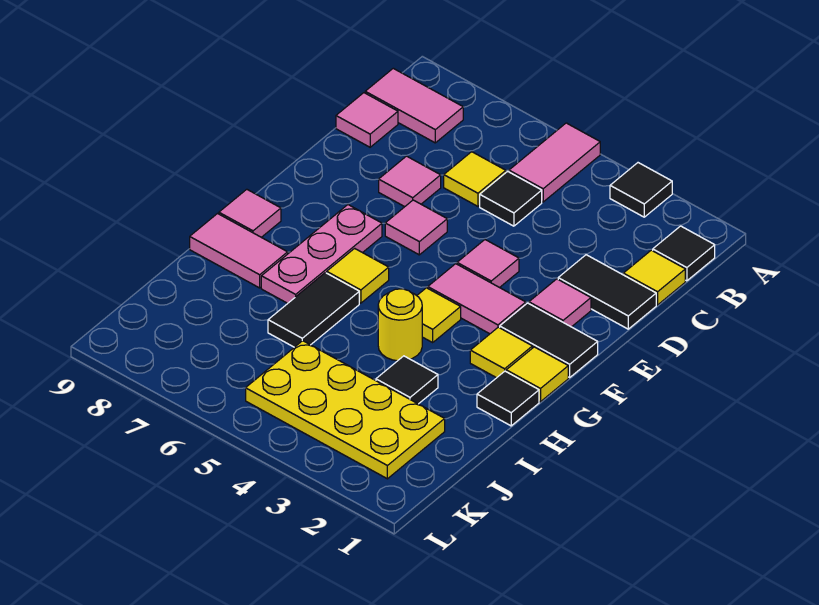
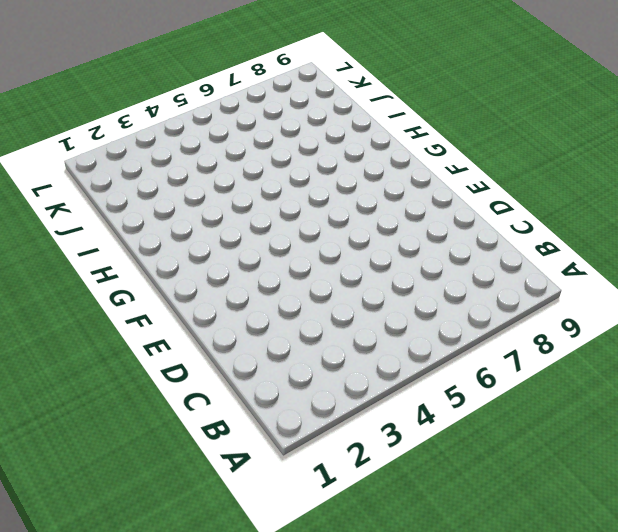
none -> black 1x1 tile [610,163,672,217]
none -> pink 1x2 tile [509,123,600,202]
none -> black 1x1 tile [653,226,715,281]

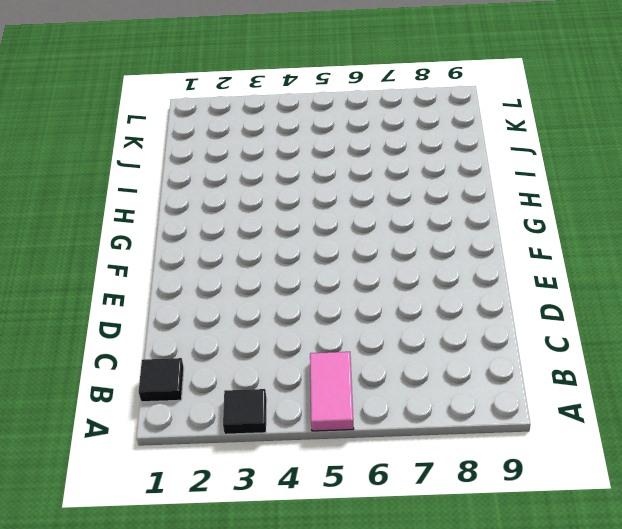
none -> pink 1x2 tile [365,68,463,143]
none -> yellow 1x1 tile [623,250,685,305]
none -> black 1x1 tile [480,171,542,226]

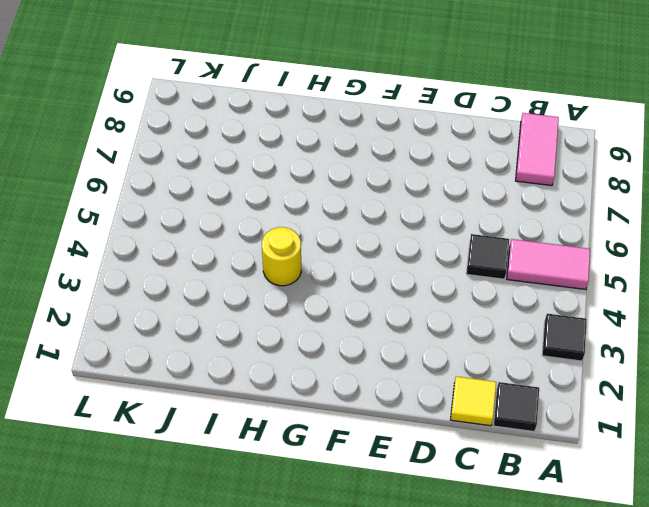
none -> yellow 1x1 tile [444,152,506,206]
none -> pink 1x1 tile [336,93,398,147]
none -> black 1x2 tile [558,255,656,329]

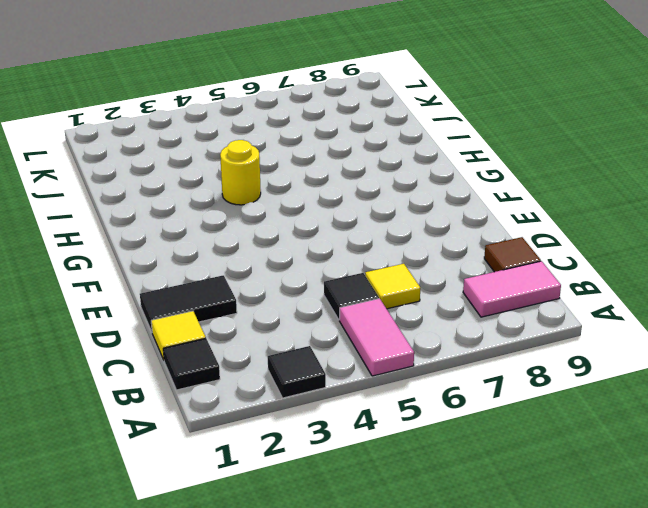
brown 1x1 tile [484,237,541,272] -> pink 1x1 tile [336,93,398,147]
none -> pink 1x1 tile [379,156,441,207]
none -> pink 1x1 tile [529,279,591,327]
none -> pink 1x1 tile [457,240,519,288]

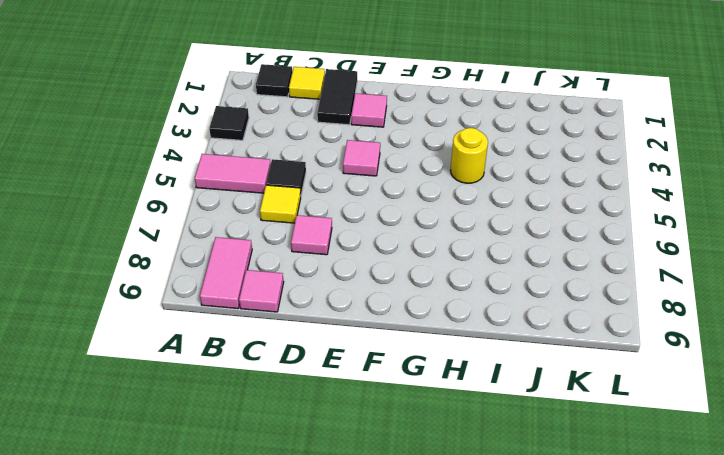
none -> pink 1x1 tile [385,200,447,255]
none -> black 1x2 tile [500,303,598,377]
none -> pink 1x2 tile [428,264,526,334]

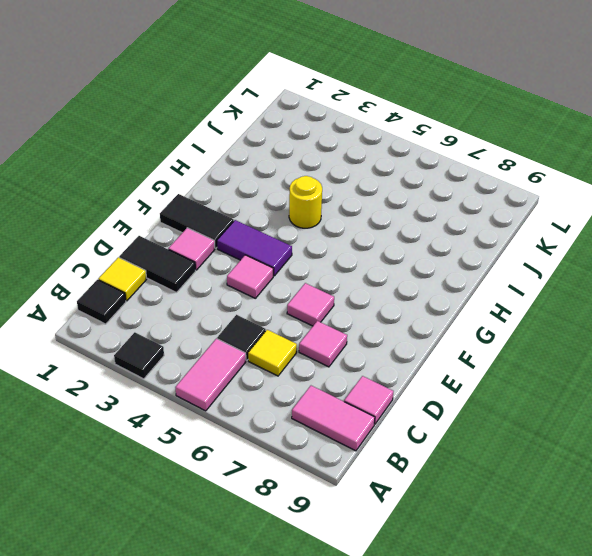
purple 1x2 tile [217,220,292,276] -> pink 1x2 tile [428,264,526,334]
none -> pink 1x3 plate [261,205,382,303]
none -> yellow 1x1 tile [506,347,568,402]
none -> yellow 1x1 tile [470,327,532,378]

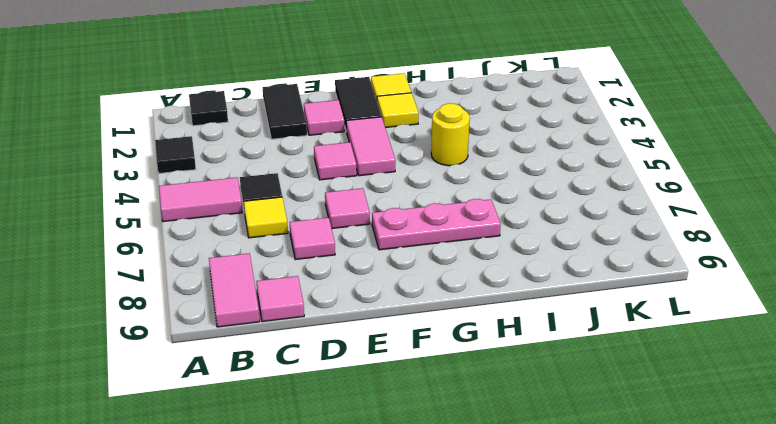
none -> yellow 1x1 tile [623,250,685,305]
none -> yellow 1x1 tile [417,288,461,342]
none -> yellow 1x1 tile [327,248,389,303]

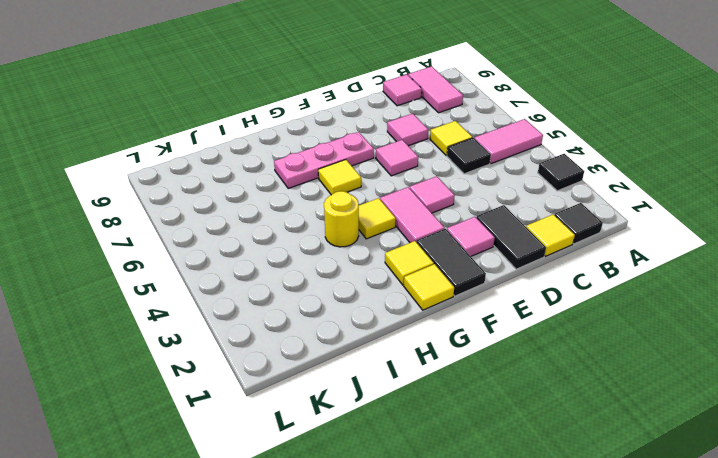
none -> pink 1x1 tile [219,189,281,237]
none -> black 1x1 tile [477,371,539,426]
none -> black 1x2 tile [268,273,359,347]

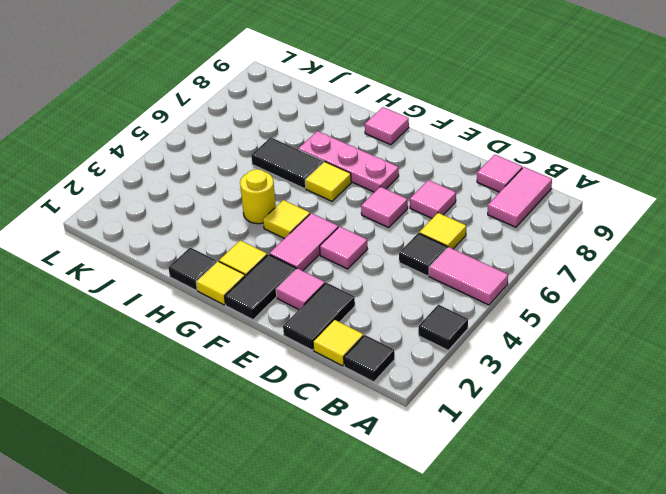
none -> pink 1x2 tile [190,214,288,288]
none -> black 1x1 tile [376,356,438,404]
none -> yellow 2x4 plate [246,341,445,479]

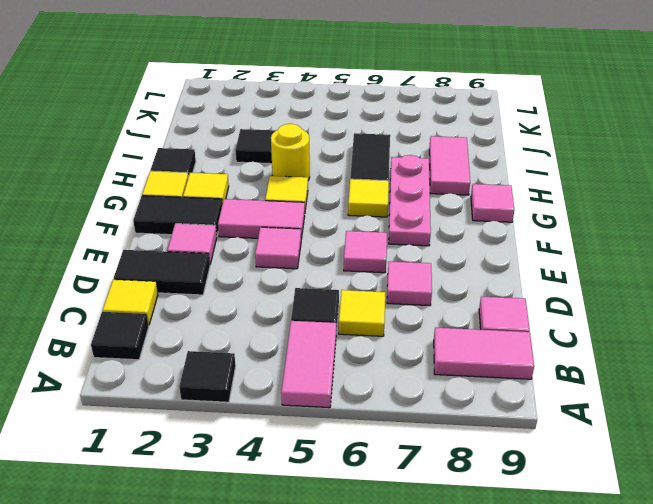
pink 1x2 tile [429,136,470,195] -> pink 1x2 tile turned to [190,214,288,288]
none -> yellow 2x4 plate [246,341,445,479]

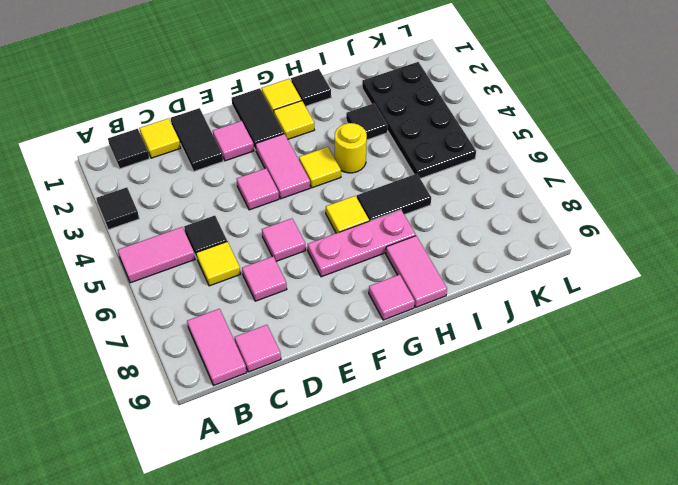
black 2x4 plate [362,62,476,179] -> yellow 2x4 plate [246,341,445,479]

